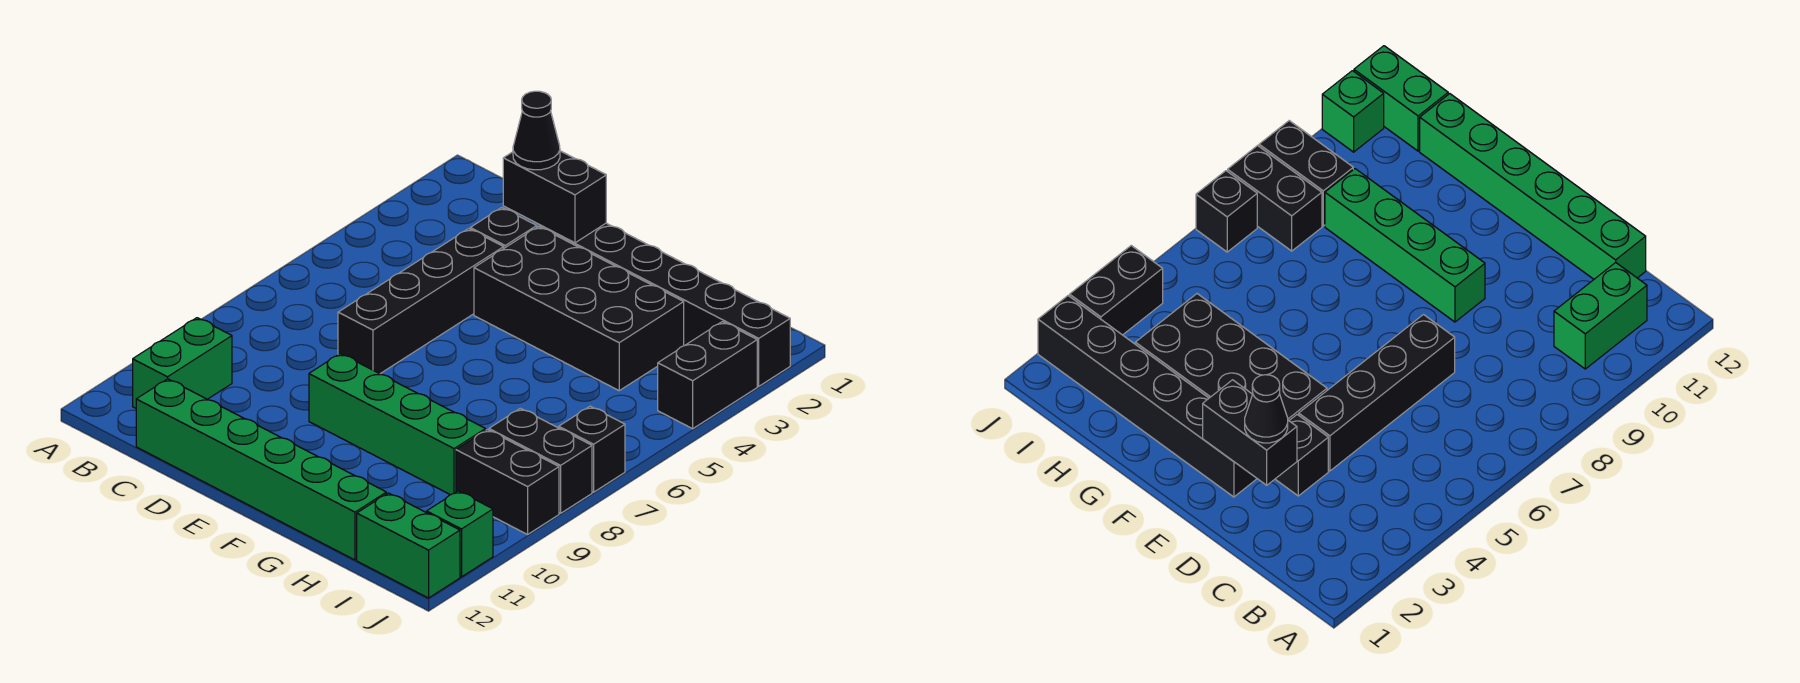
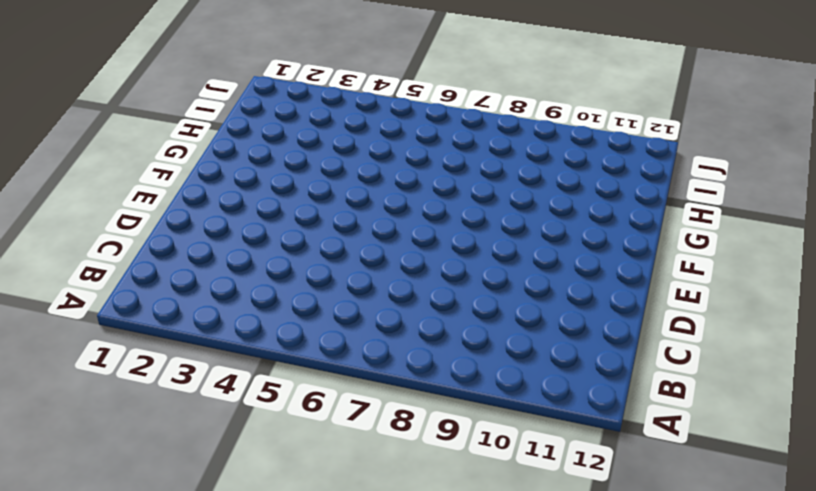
none -> green 1x2 brick [133,318,232,408]
none -> green 1x6 brick [136,379,386,560]
none -> black 1x1 brick [470,207,537,248]

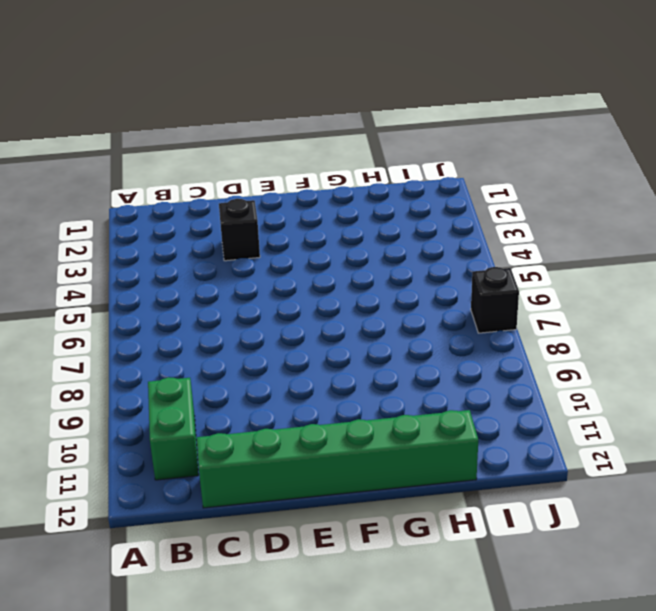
none -> black 1x4 brick [338,229,504,374]
none -> black 1x6 brick [540,223,790,386]
none -> black 2x4 brick [474,227,684,390]

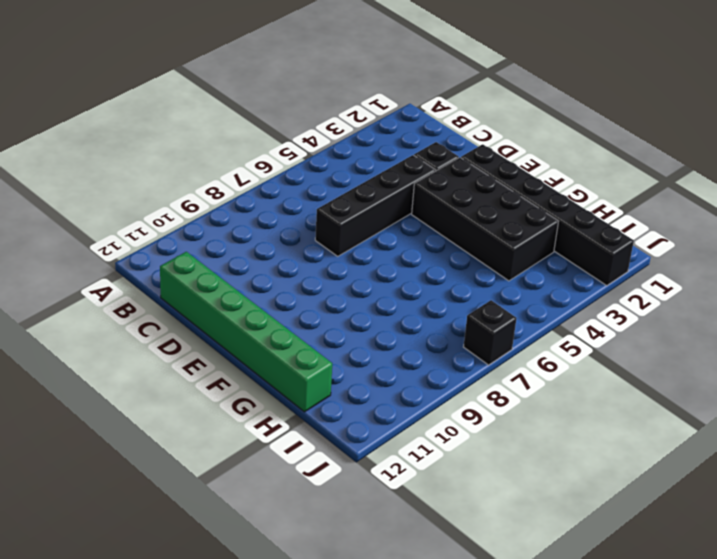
none -> green 1x2 brick [133,318,232,408]
none -> green 1x4 brick [309,353,486,495]
none -> black 1x2 brick [489,408,592,513]

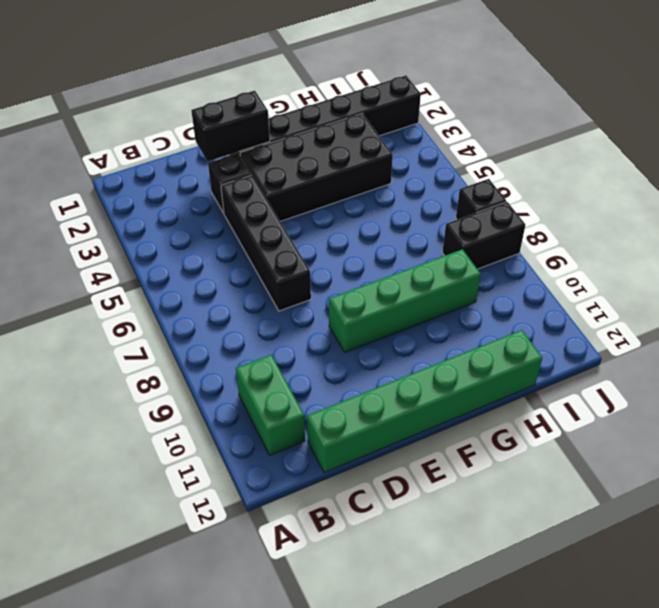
none -> black 1x2 brick [456,430,559,534]
none -> green 1x2 brick [357,493,460,598]
none -> black 1x2 brick [658,322,757,429]

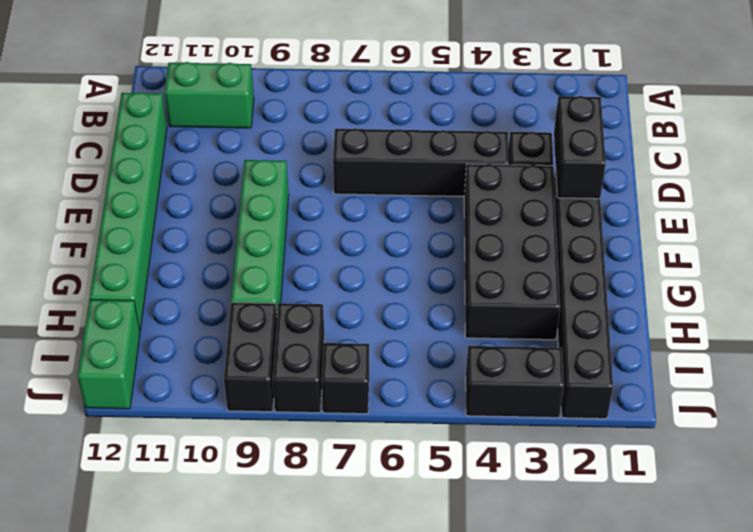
none -> green 1x1 brick [427,491,493,577]
none -> black 1x1 cone [513,91,560,170]

